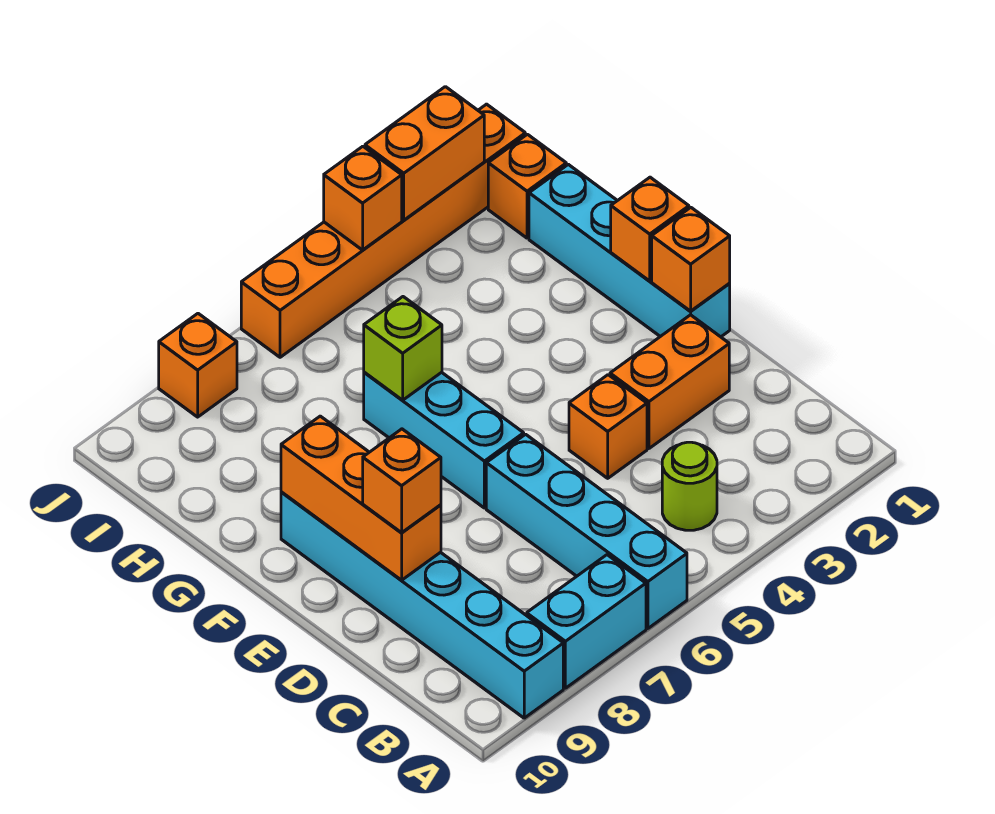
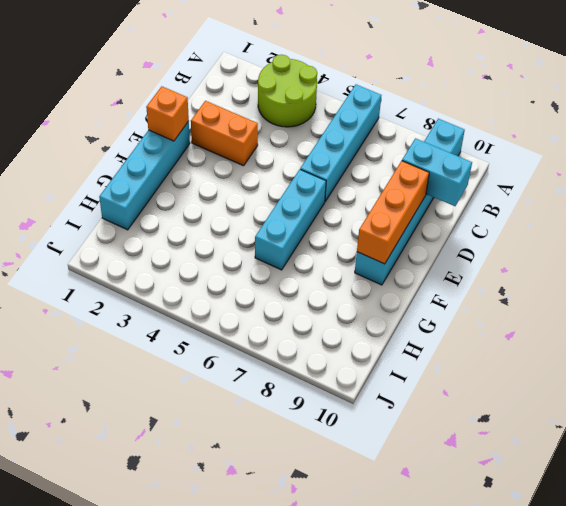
lime 2x2 round brick [258,55,317,127] -> lime 1x1 round brick [662,442,717,530]
cyan 1x2 brick [402,138,472,206] -> cyan 1x2 brick moved to [527,555,646,688]
none -> orange 1x1 brick [569,375,647,478]
none -> orange 1x1 brick [488,134,566,238]
none -> orange 1x6 brick [241,104,525,357]

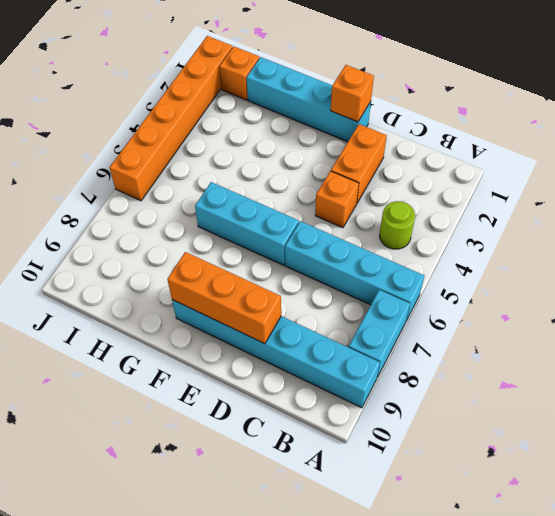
none -> orange 1x1 brick [159,314,237,417]
none -> orange 1x1 brick [611,177,689,281]
none -> lime 1x1 brick [364,297,442,400]

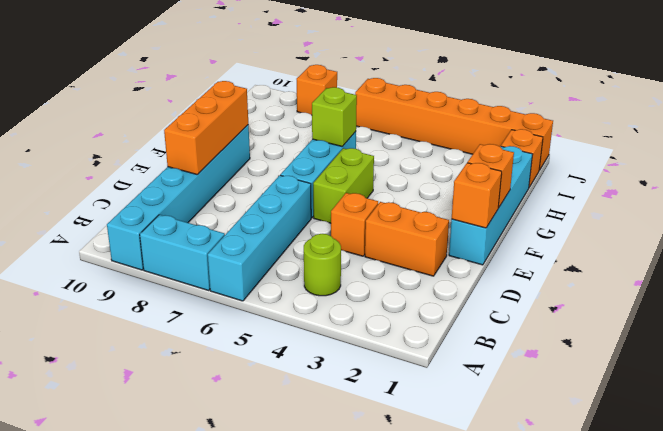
lime 1x2 brick [313,148,374,223] -> none
none -> orange 1x2 brick [365,87,484,220]
none -> orange 1x1 brick [324,146,402,250]
none -> orange 1x1 brick [363,429,441,533]

